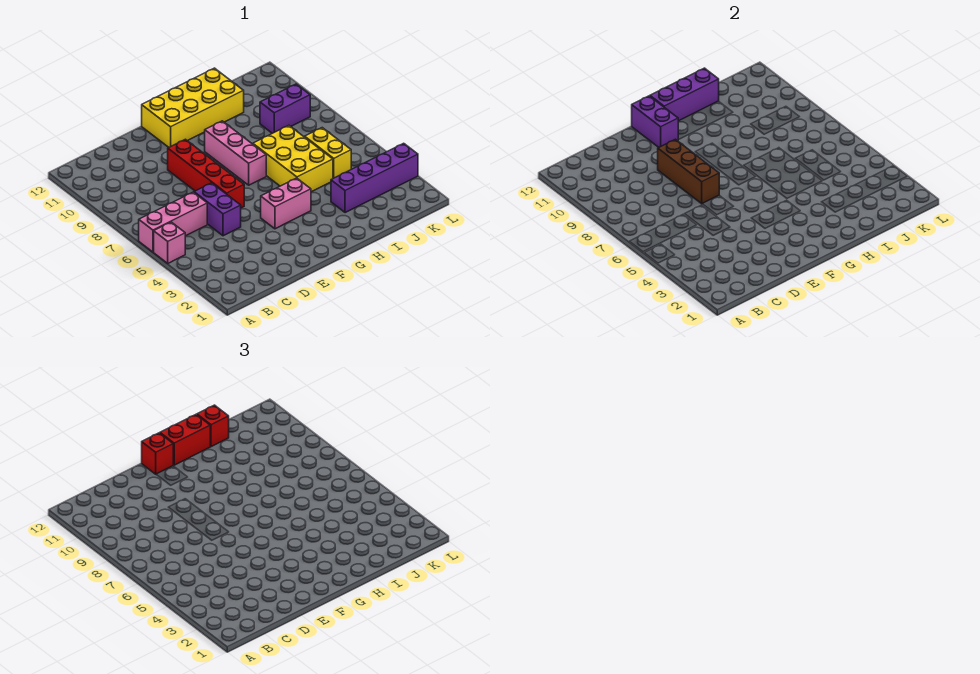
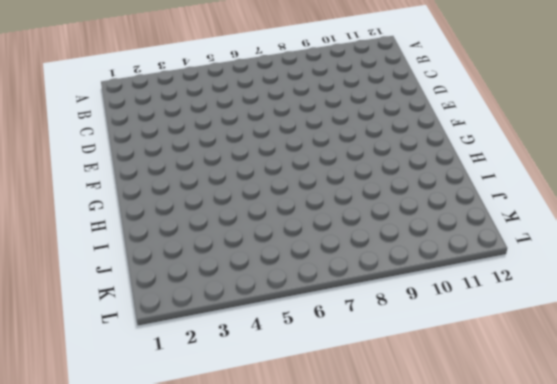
none -> pink 1x1 brick [154,222,185,263]
none -> pink 1x3 brick [139,192,207,252]
none -> purple 1x2 brick [194,183,241,236]

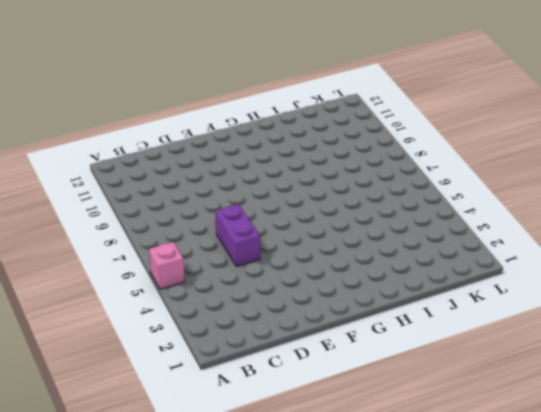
none -> pink 1x3 brick [139,192,207,252]
none -> red 1x4 brick [168,139,244,208]
none -> pink 1x2 brick [261,178,311,229]

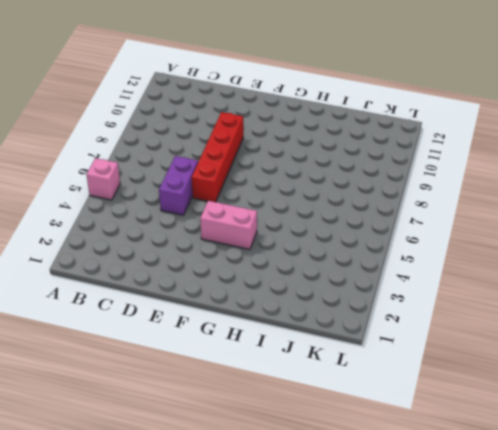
none -> pink 1x3 brick [139,192,207,252]
none -> yellow 2x4 brick [142,68,244,147]
none -> pink 1x3 brick [205,121,266,185]

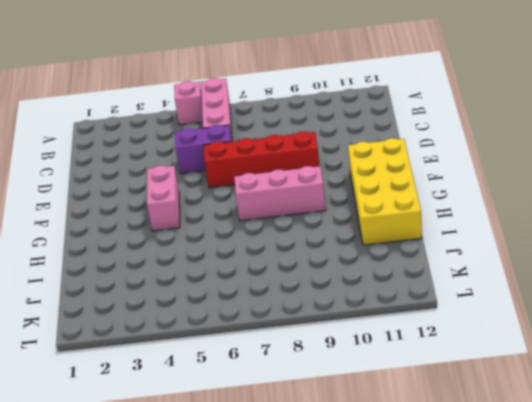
none -> yellow 2x3 brick [253,125,333,192]
none -> purple 1x4 brick [331,143,418,213]
none -> yellow 1x2 brick [305,128,351,178]

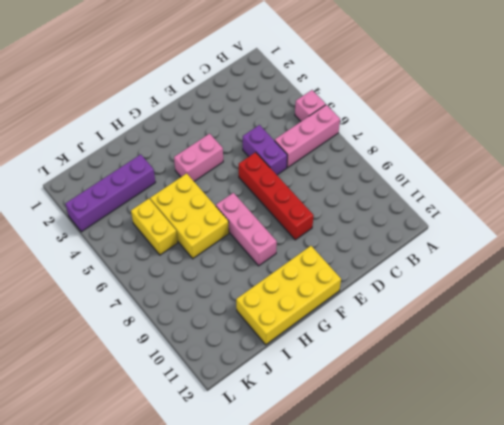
none -> purple 1x2 brick [260,84,310,133]
none -> brown 1x3 brick [658,139,719,204]
none -> purple 1x2 brick [632,96,678,147]

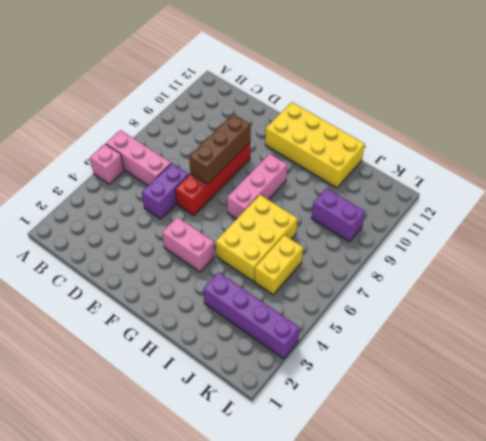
none -> purple 1x2 brick [632,96,678,147]
none -> purple 1x3 brick [650,68,719,121]
none -> red 1x1 brick [142,433,173,474]

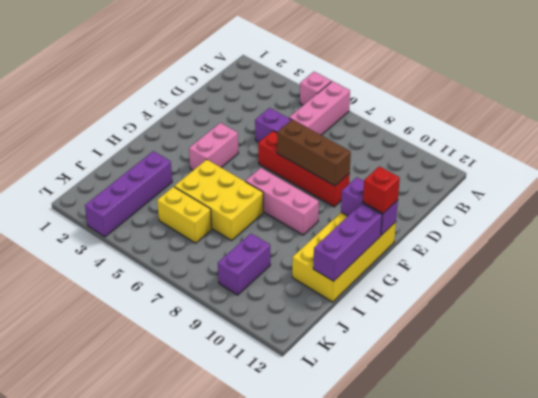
none -> red 1x2 brick [160,415,211,465]
none -> red 1x1 brick [197,405,229,447]

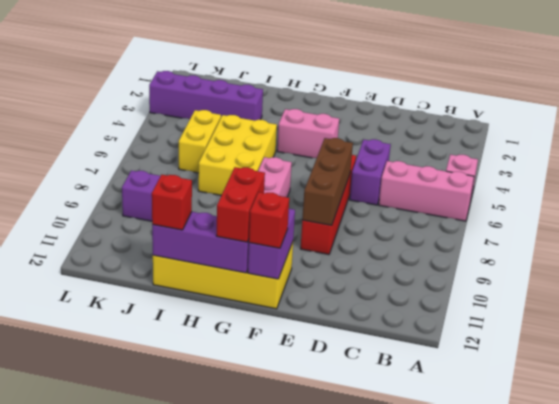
red 1x2 brick [216,167,265,242] -> red 1x2 brick turned to [160,415,211,465]

